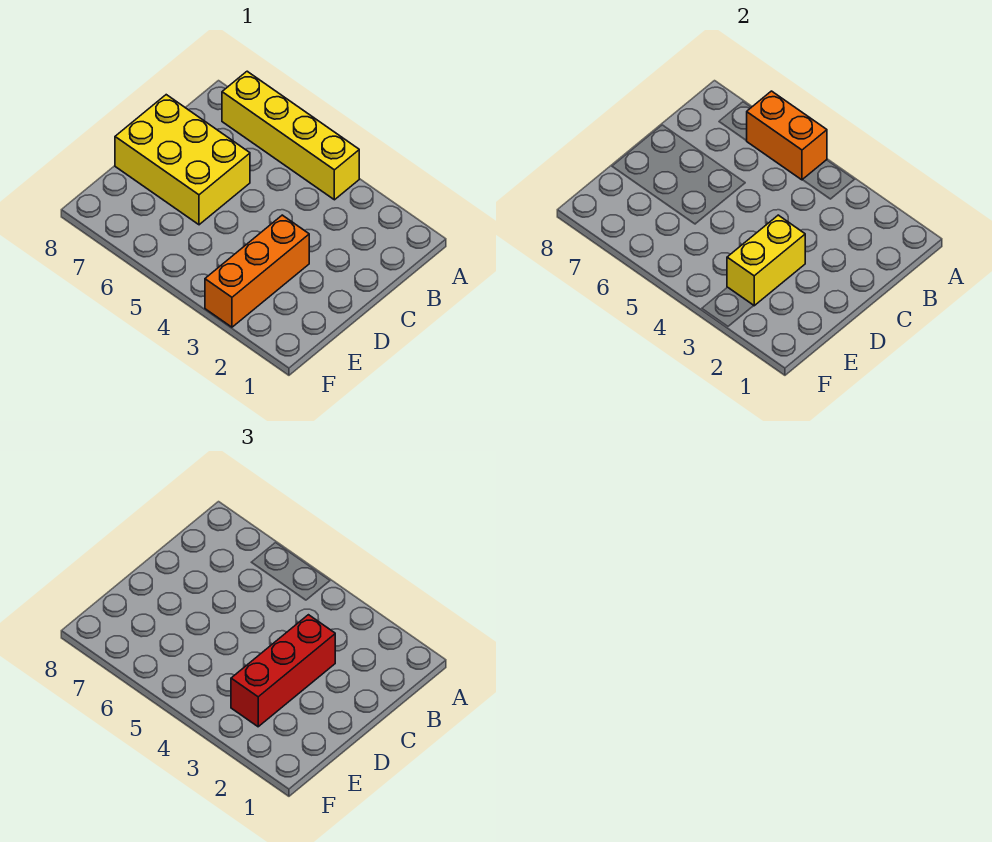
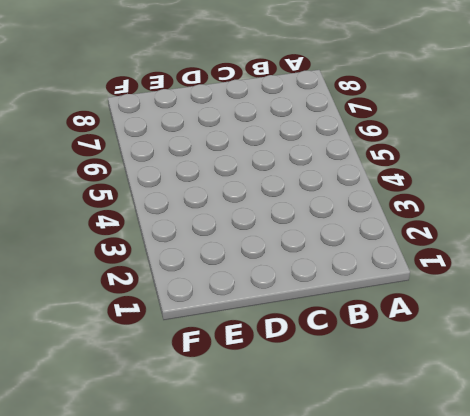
none -> yellow 1x4 brick [222,71,359,200]
none -> yellow 2x3 brick [115,95,250,225]

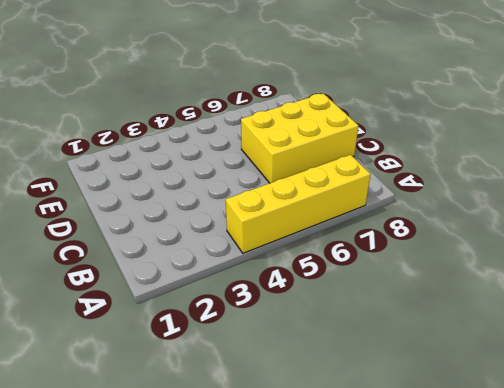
none -> orange 1x3 brick [205,215,309,327]
none -> orange 1x2 brick [747,91,827,180]

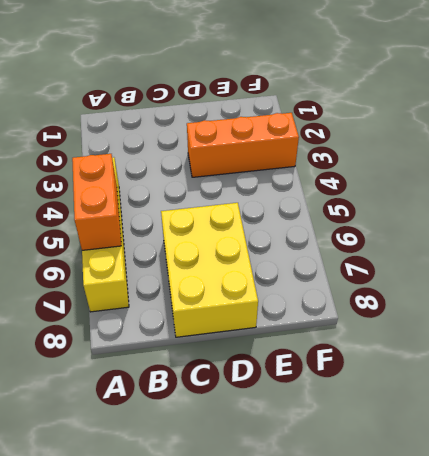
none -> yellow 1x2 brick [727,215,805,306]
none -> red 1x3 brick [231,615,335,727]

